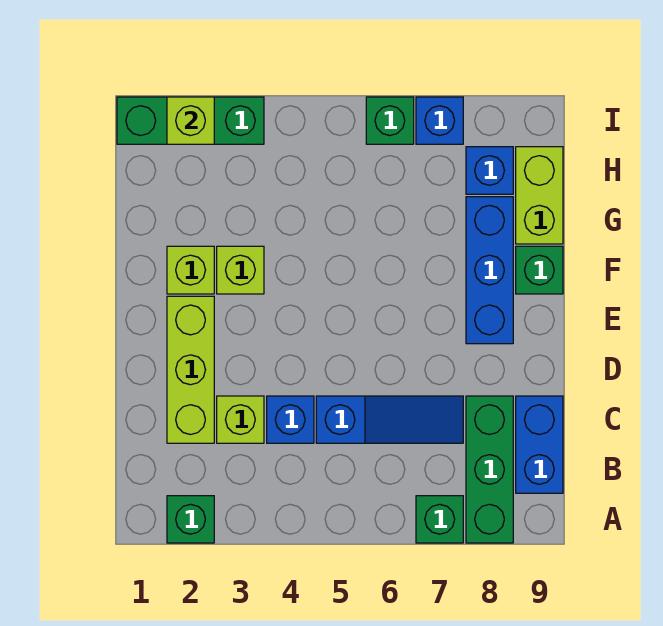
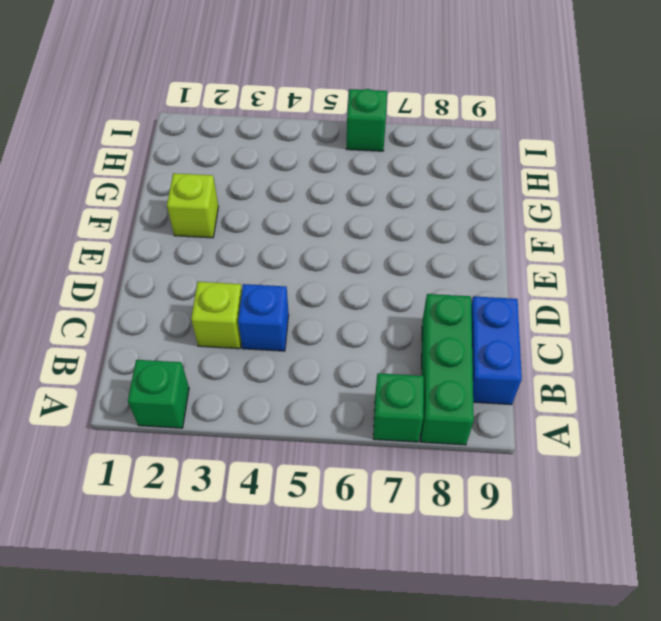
none -> lime 1x3 brick [167,296,214,443]
none -> blue 1x3 slope [316,396,463,443]
none -> blue 1x3 brick [466,197,513,344]

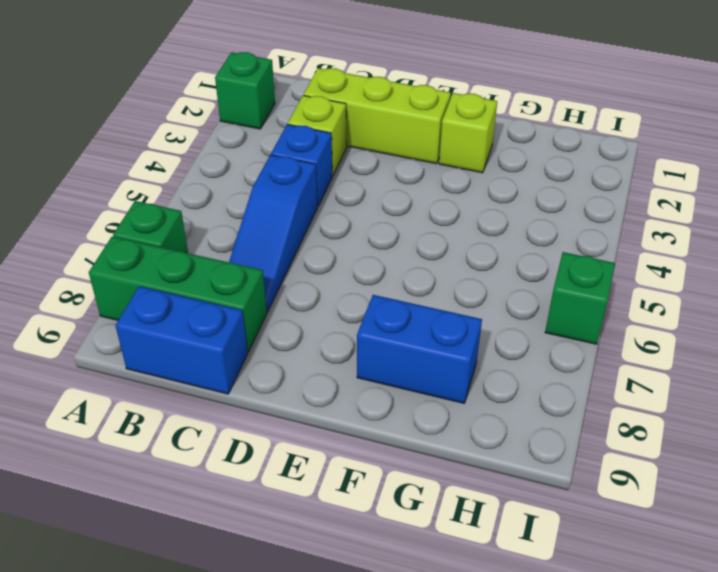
blue 1x2 brick [357,295,482,403] -> blue 1x3 brick [466,197,513,344]
none -> lime 1x1 brick [217,246,264,294]
none -> green 1x1 brick [516,246,563,294]
none -> lime 1x2 brick [516,147,563,244]

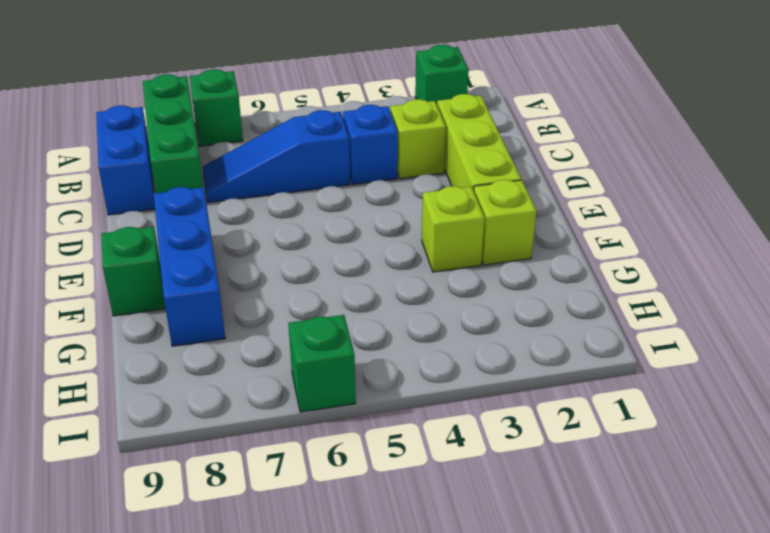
none -> lime 1x2 brick [516,147,563,244]
none -> blue 1x1 brick [466,147,513,194]
none -> green 1x3 brick [117,97,264,144]

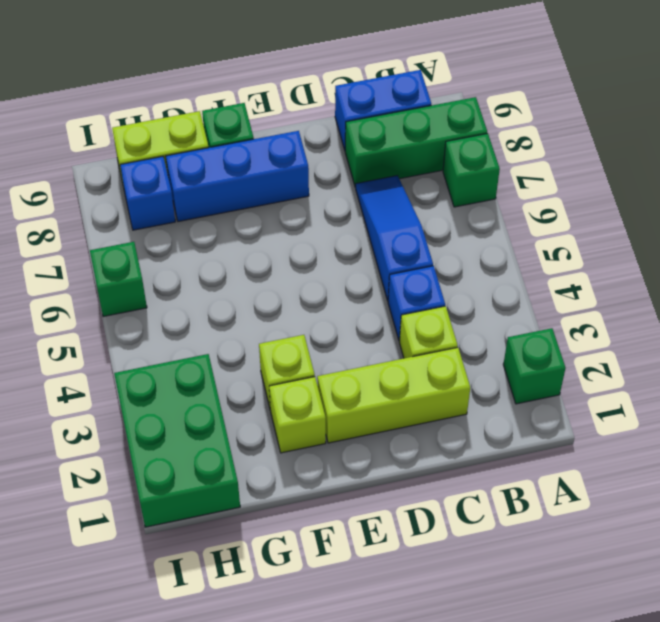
green 2x3 brick [114,354,240,527] -> green 1x3 brick [117,97,264,144]
none -> blue 1x1 brick [416,97,463,144]
none -> lime 1x1 brick [167,97,214,144]

